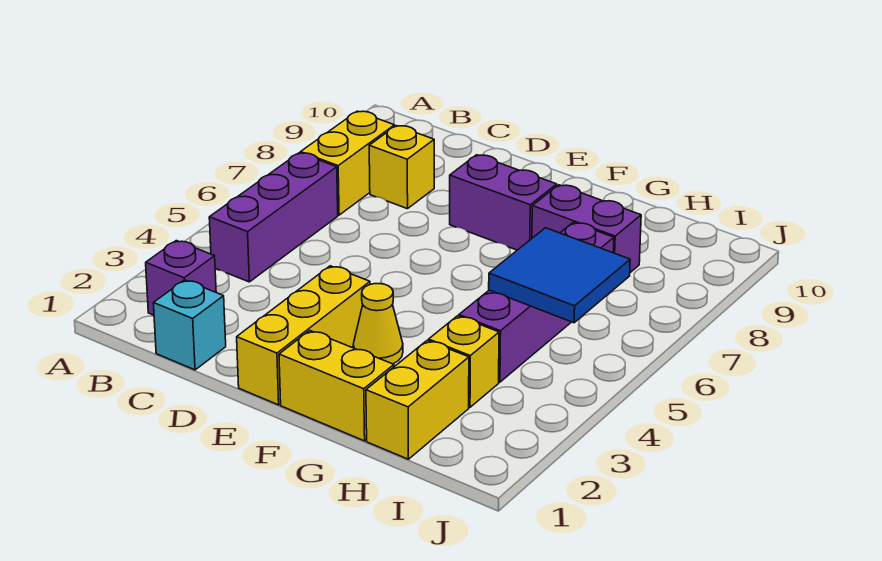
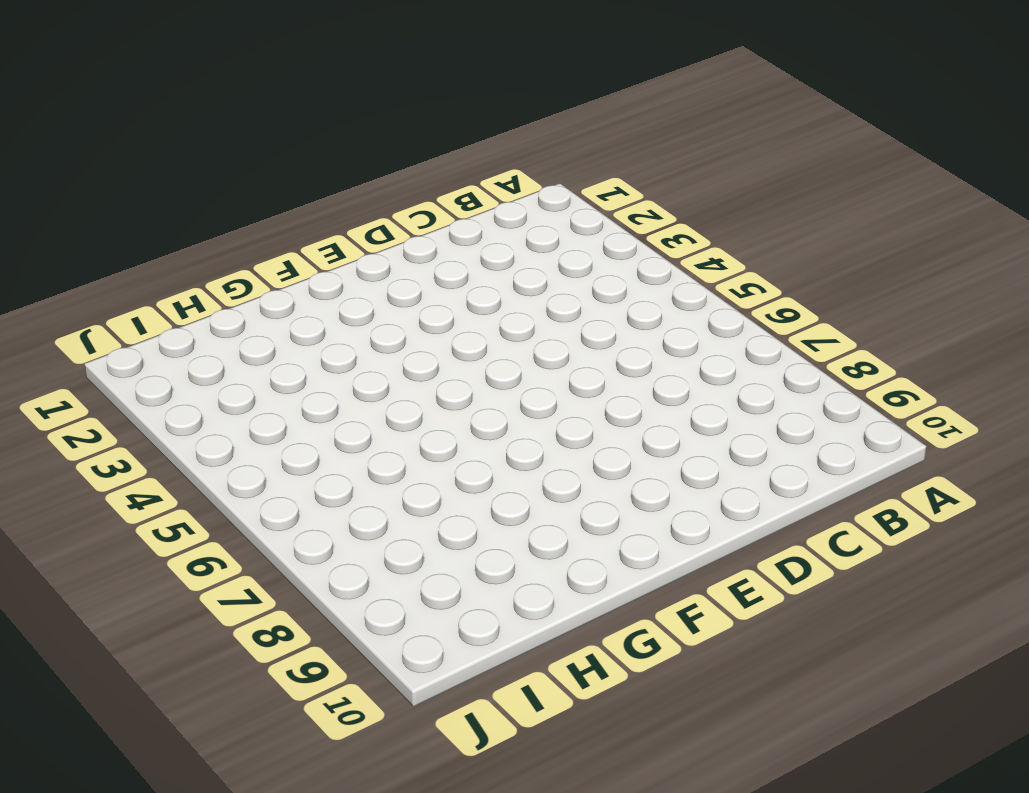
none -> purple 1x1 brick [146,241,216,315]
none -> purple 1x3 brick [209,153,338,282]
none -> yellow 1x2 brick [301,111,395,215]

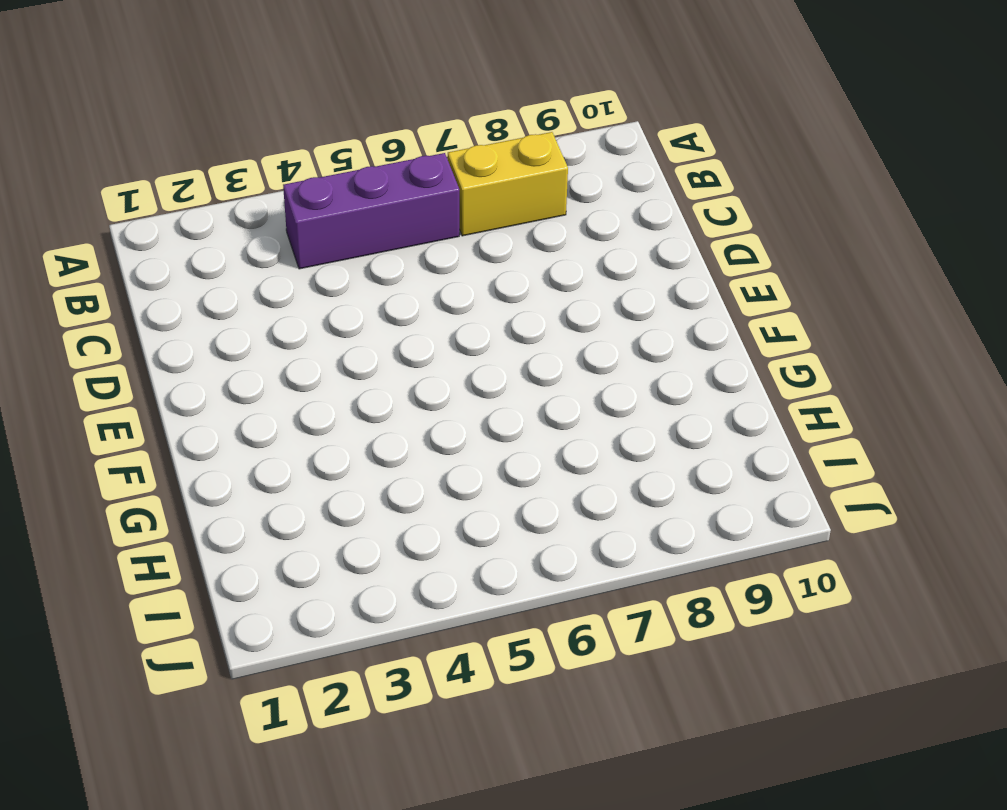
none -> purple 1x1 brick [146,241,216,315]
none -> cyan 1x1 brick [153,280,226,370]
none -> yellow 1x1 brick [369,126,434,209]

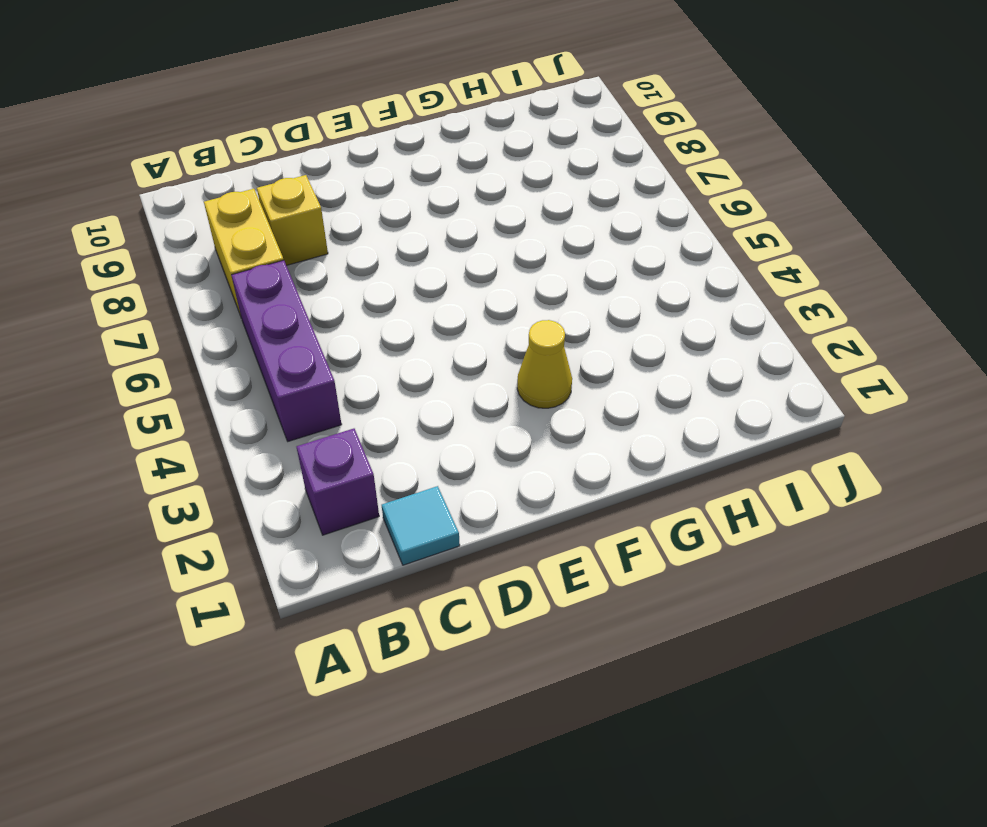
cyan 1x1 tile [382,486,460,565] -> cyan 1x1 brick [153,280,226,370]
none -> yellow 1x3 brick [237,266,370,405]
none -> purple 1x2 brick [450,155,557,250]
none -> yellow 1x2 brick [279,331,394,441]

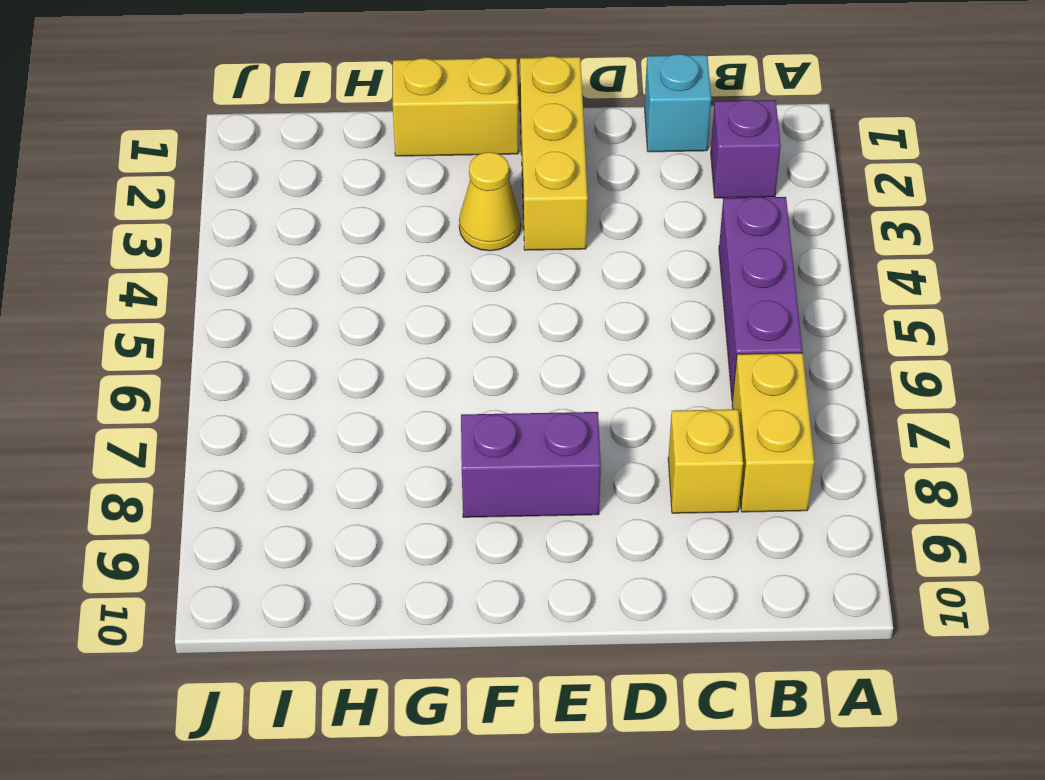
none -> purple 1x2 brick [532,185,641,272]
none -> yellow 1x2 brick [366,340,469,459]
none -> yellow 1x1 brick [429,316,499,407]

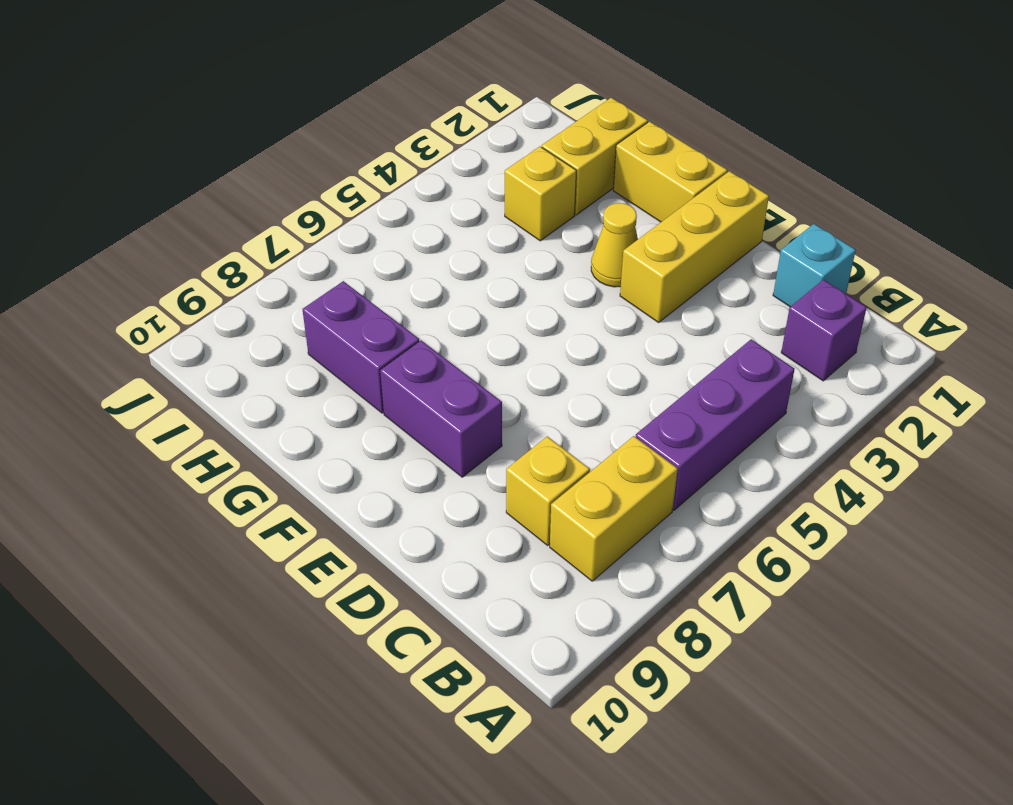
none -> purple 1x4 brick [459,222,614,382]
none -> blue 2x2 tile [489,228,630,323]

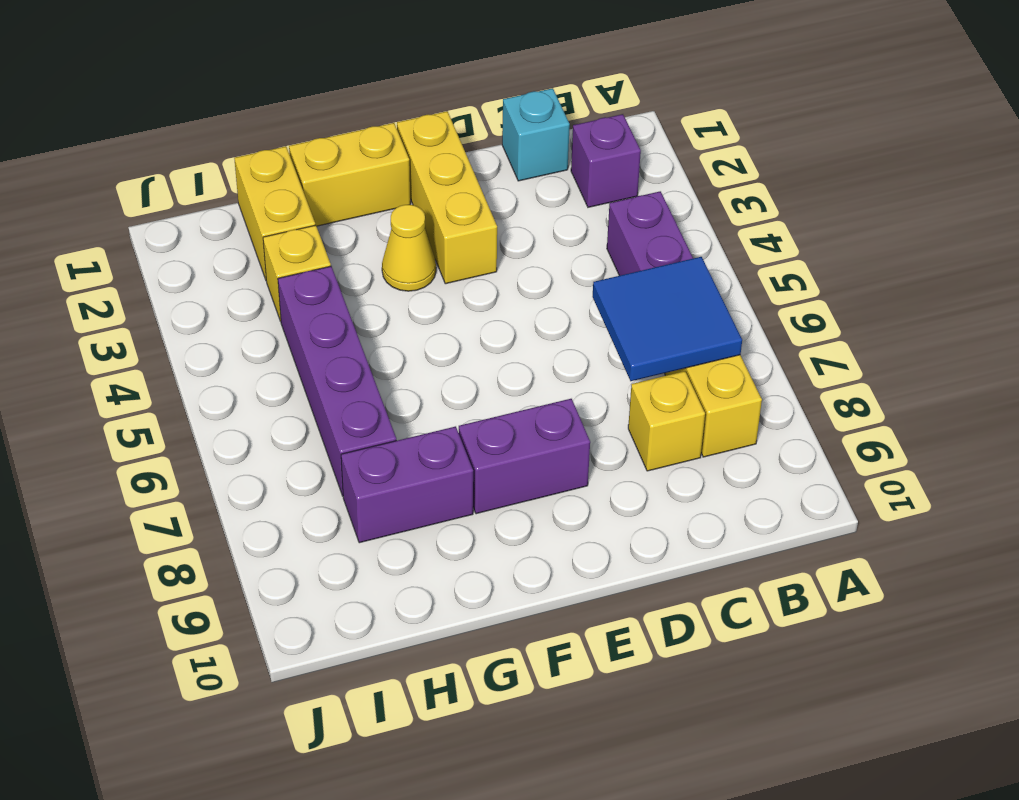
blue 2x2 tile [593,257,742,381] -> blue 2x2 tile moved to [489,228,630,323]

